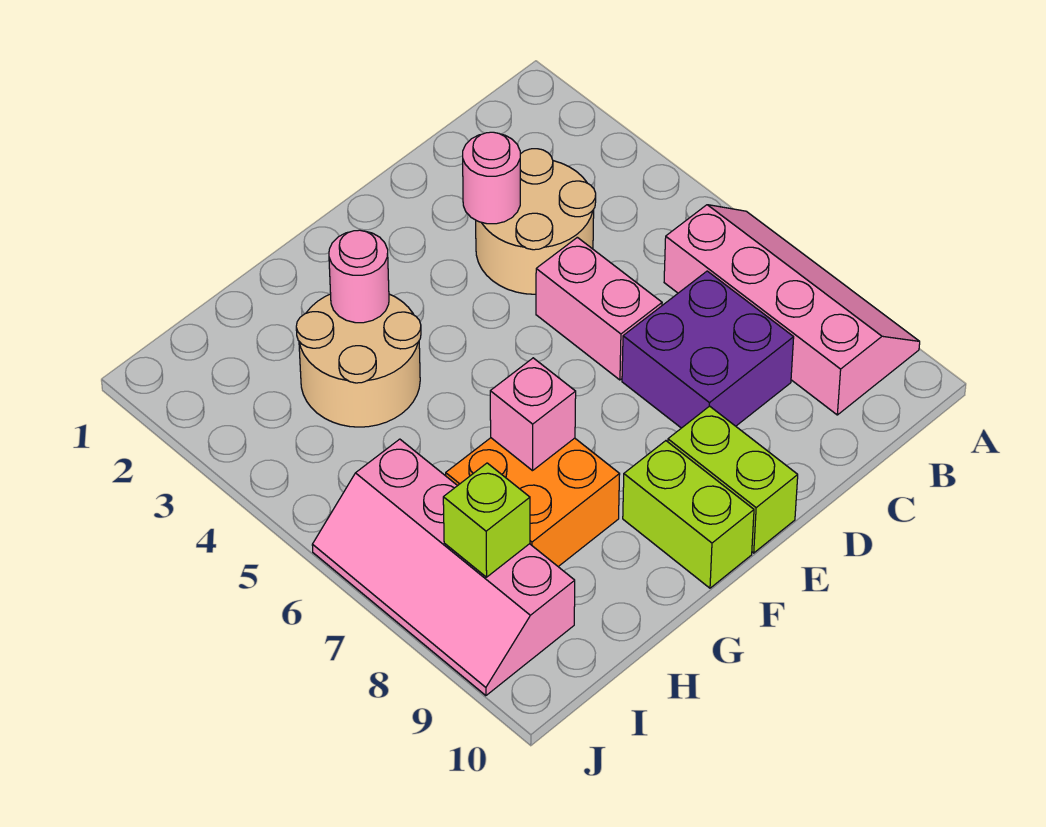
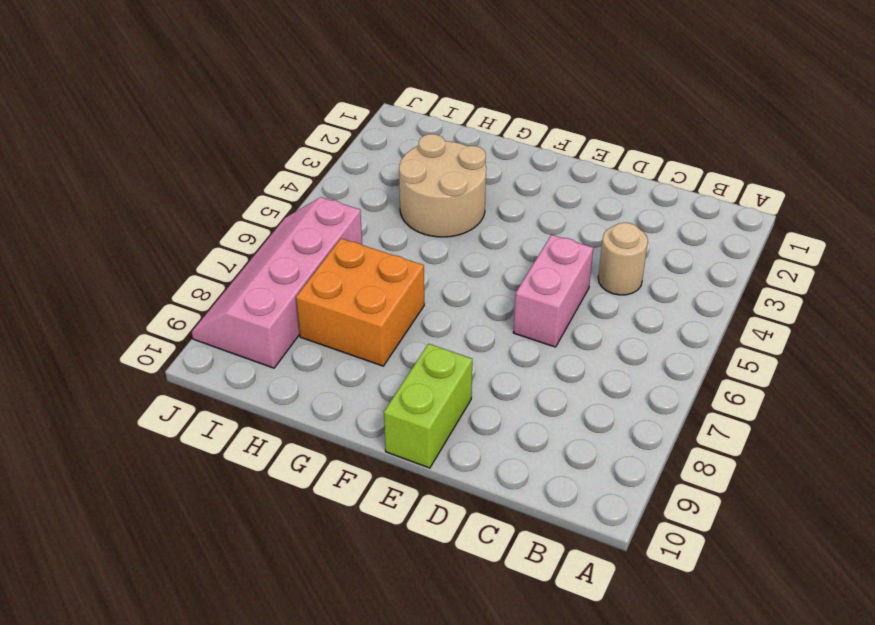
tan 1x1 round brick [598,223,648,295] -> tan 2x2 round brick [476,149,596,294]
none -> pink 2x4 slope [664,205,920,415]
none -> purple 2x2 brick [622,271,794,428]
none -> lime 1x2 brick [623,441,754,588]

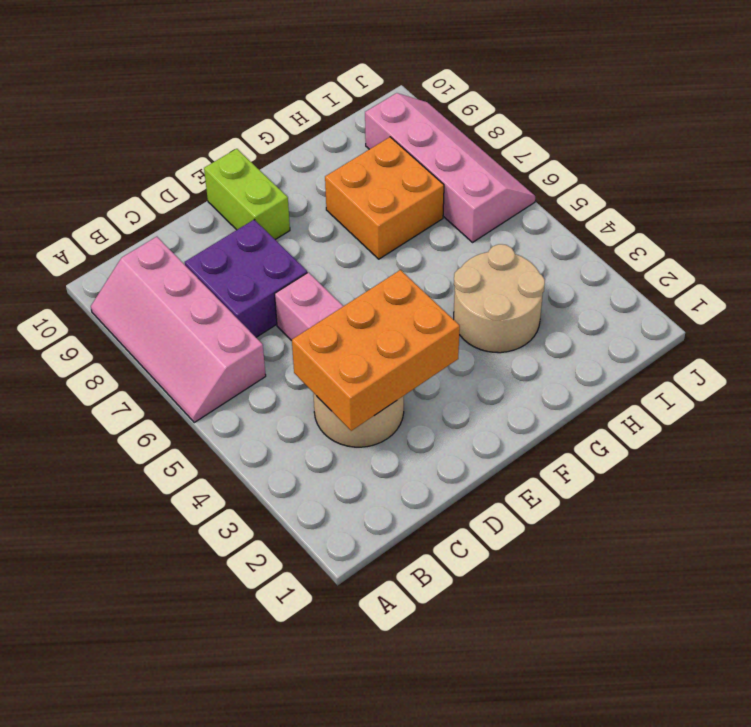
orange 2x3 brick [292,270,460,431] -> pink 1x1 round brick [463,132,520,224]
none -> lime 1x2 brick [623,441,754,588]
none -> pink 1x1 round brick [329,230,389,323]
none -> pink 1x1 brick [490,358,576,471]

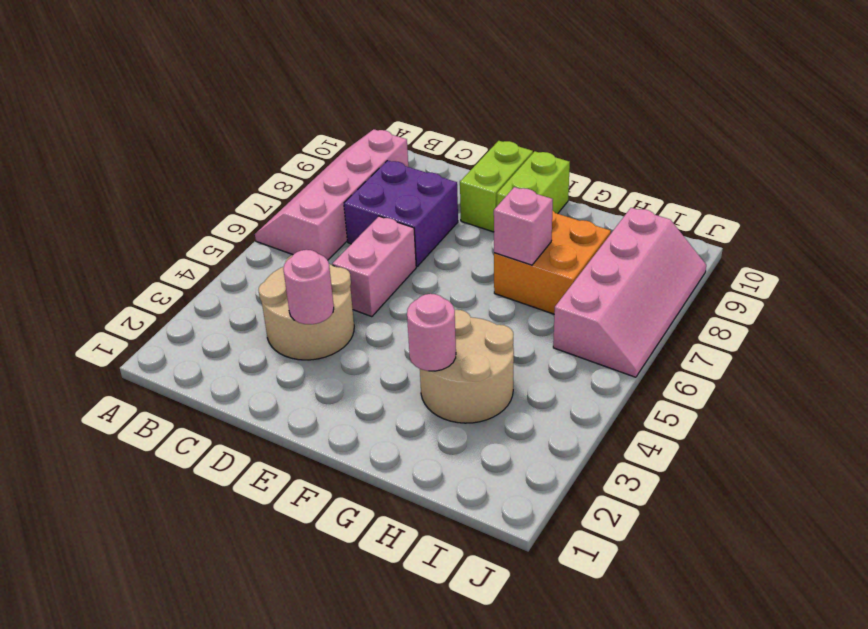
none -> lime 1x1 brick [443,463,530,577]

